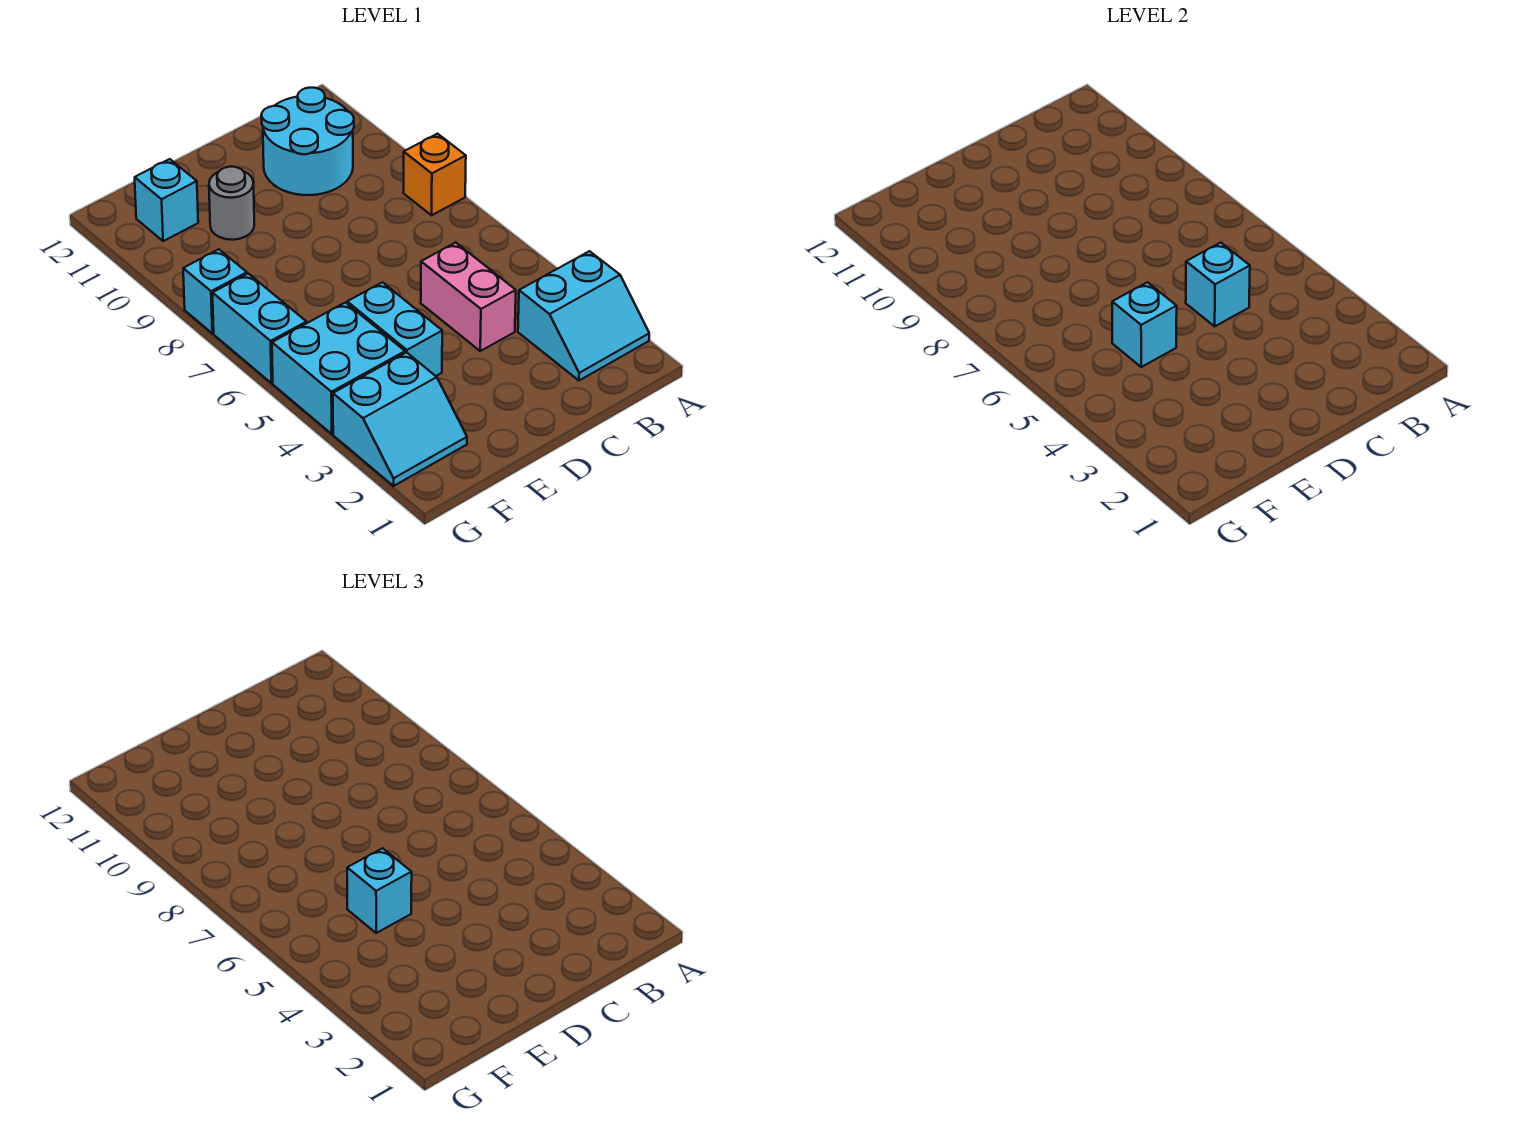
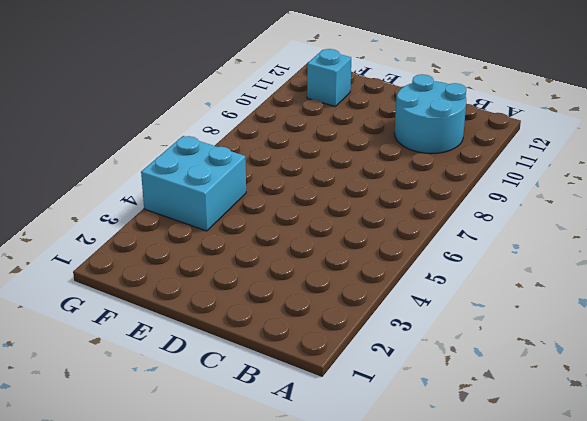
none -> cyan 2x2 slope [518,251,649,381]
none -> orange 1x1 brick [403,134,466,215]
none -> pink 1x2 brick [421,243,516,351]

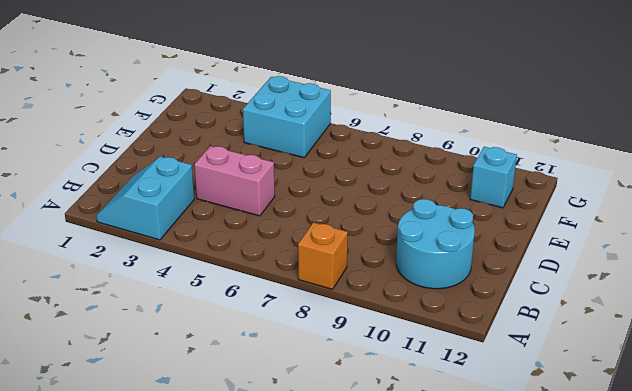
none -> cyan 1x2 brick [347,282,442,376]
none -> grey 1x1 round brick [209,167,254,240]
none -> cyan 2x2 slope [333,353,467,486]

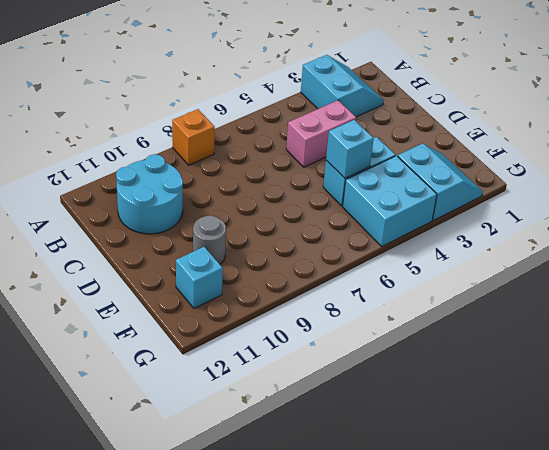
none -> cyan 1x2 brick [213,274,307,383]
none -> cyan 1x1 brick [183,249,247,333]
none -> cyan 1x1 brick [1186,243,1250,326]

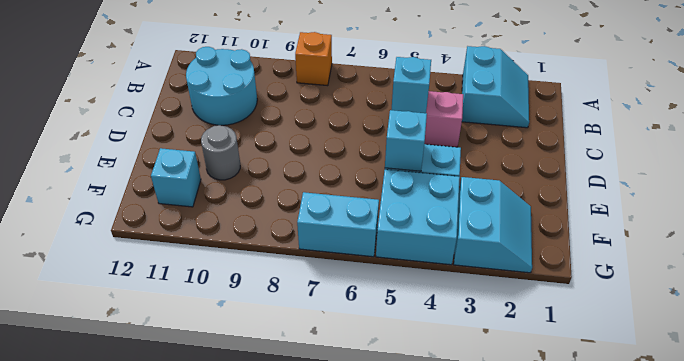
none -> cyan 1x1 brick [183,249,247,333]
none -> cyan 1x1 brick [347,848,412,933]

